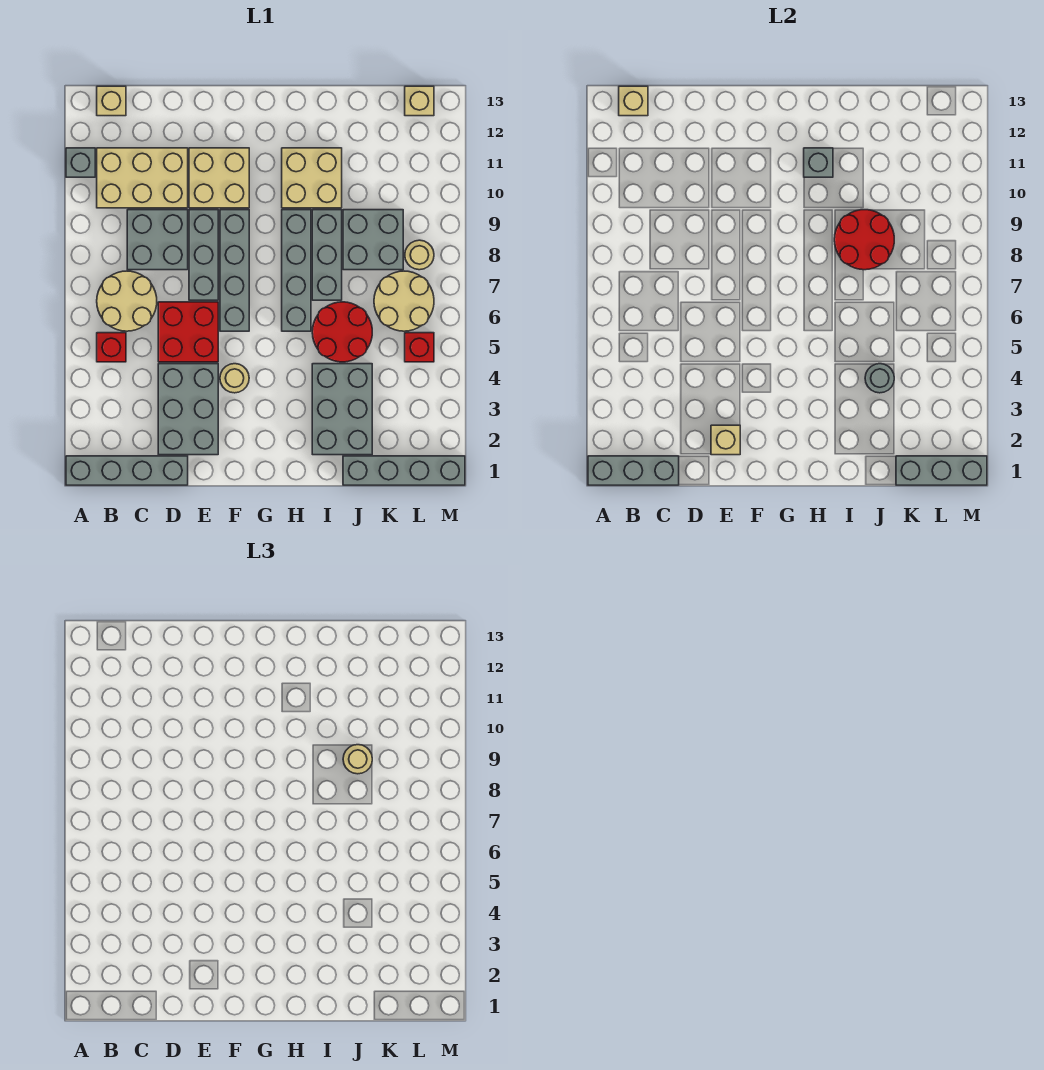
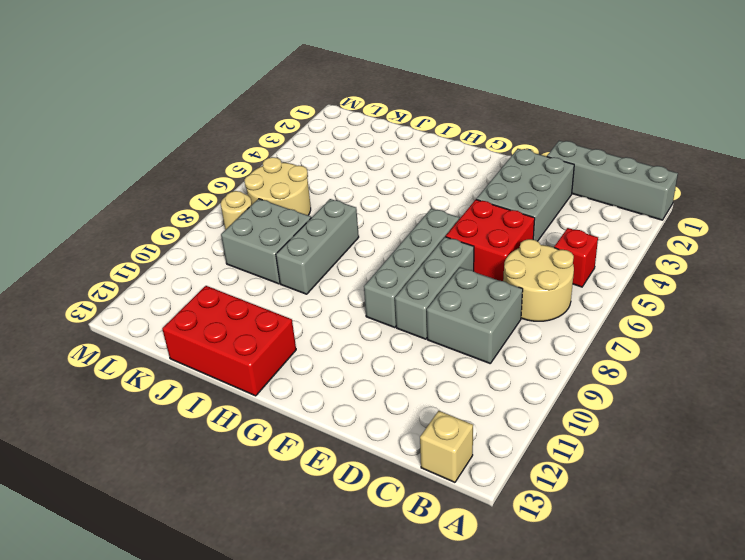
red 2x3 brick [162,286,296,396] -> none
none -> grey 1x1 brick [66,148,95,177]
none -> tan 2x3 brick [97,148,188,208]
none -> tan 2x2 brick [189,148,249,208]
none -> tan 1x1 round brick [220,364,249,393]

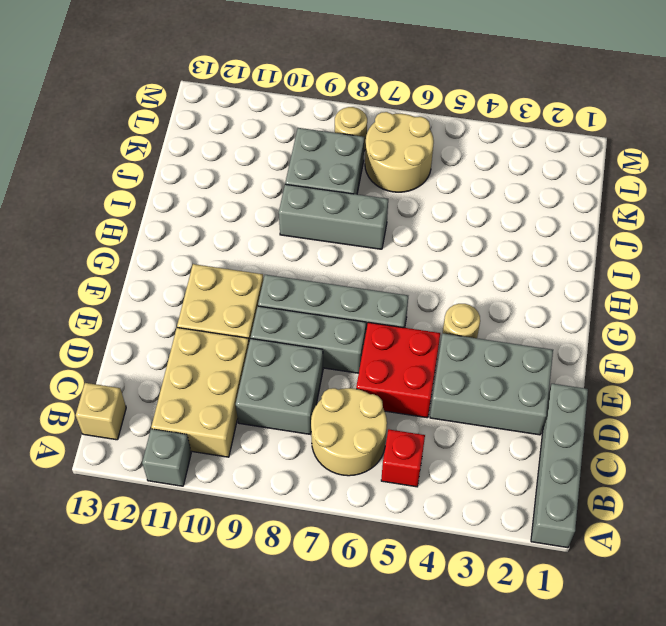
none -> grey 1x4 brick [282,210,311,331]
none -> tan 2x2 brick [282,148,342,208]
none -> grey 2x3 brick [312,364,372,455]
none -> red 2x2 round brick [312,302,372,362]

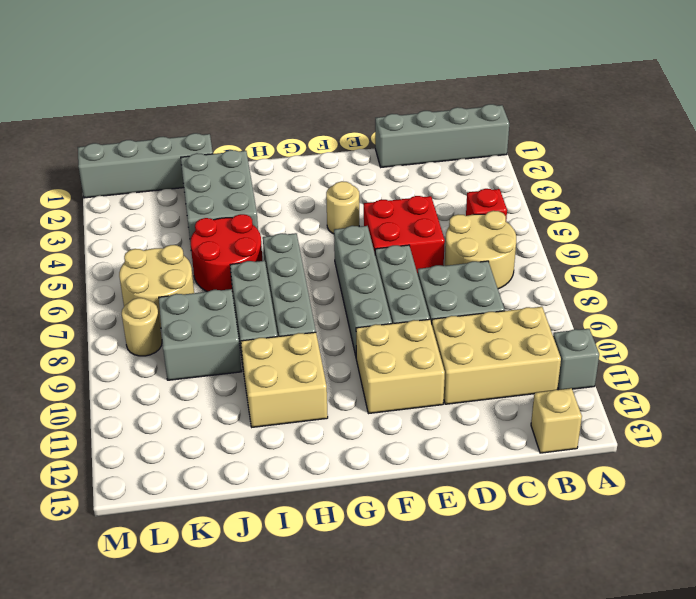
none -> grey 2x3 brick [158,364,218,455]
none -> red 1x1 brick [405,333,434,362]
none -> tan 1x1 brick [405,86,434,116]
none -> grey 1x3 brick [588,456,679,485]

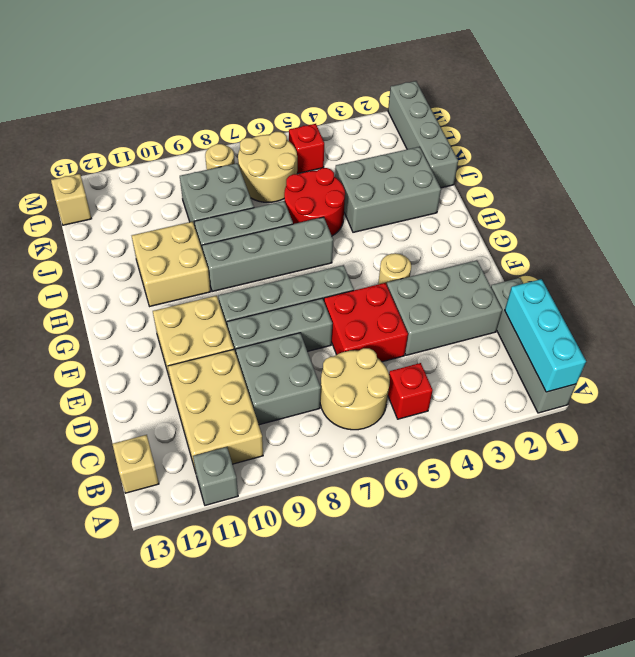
cyan 1x3 brick [505,279,586,392] -> grey 1x3 brick [588,456,679,485]
none -> tan 1x1 brick [619,86,648,116]
none -> tan 1x1 brick [711,425,740,455]
none -> grey 1x1 brick [804,148,833,177]
none -> red 2x2 round brick [834,210,894,270]

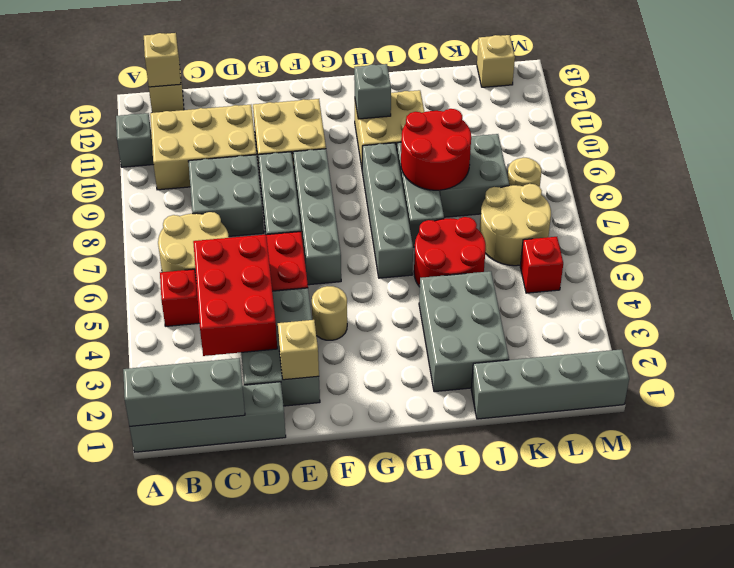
red 2x3 brick [193,235,277,356] -> none
none -> grey 1x1 round brick [865,364,894,393]
none -> grey 1x3 brick [896,456,987,485]
none -> tan 1x1 round brick [343,745,372,774]

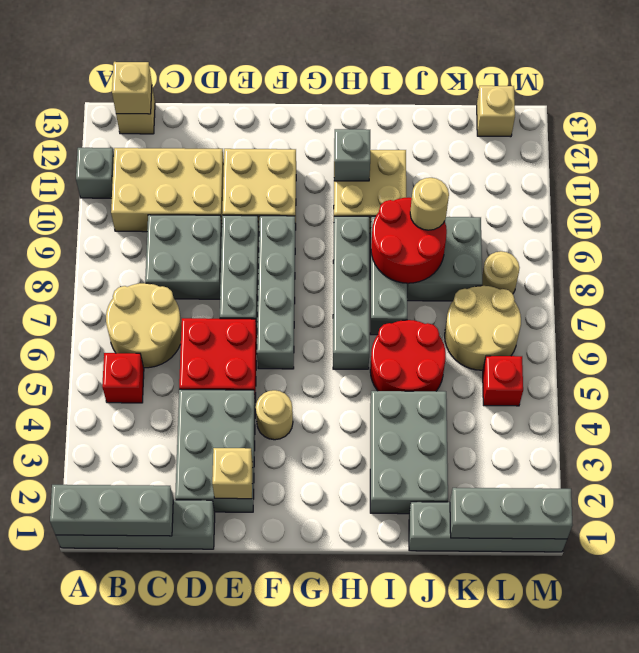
none -> grey 1x1 round brick [865,364,894,393]

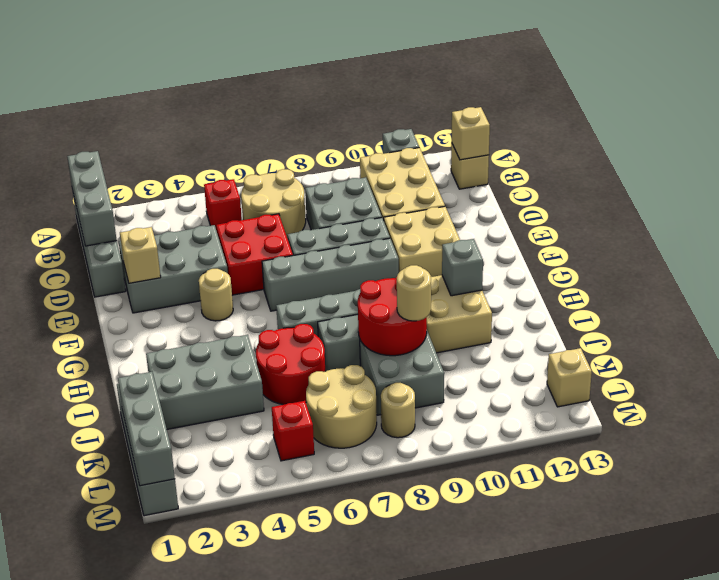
none -> grey 1x1 round brick [865,364,894,393]

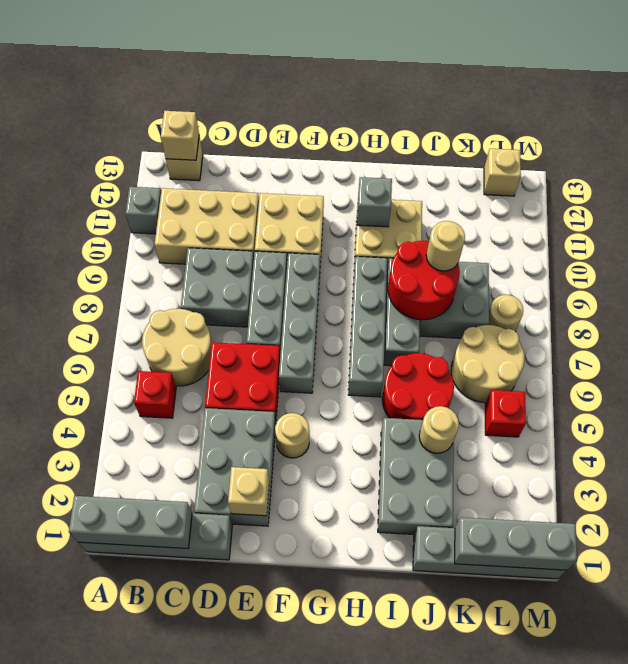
tan 1x1 round brick [419,406,459,453] -> grey 1x1 round brick [865,364,894,393]

